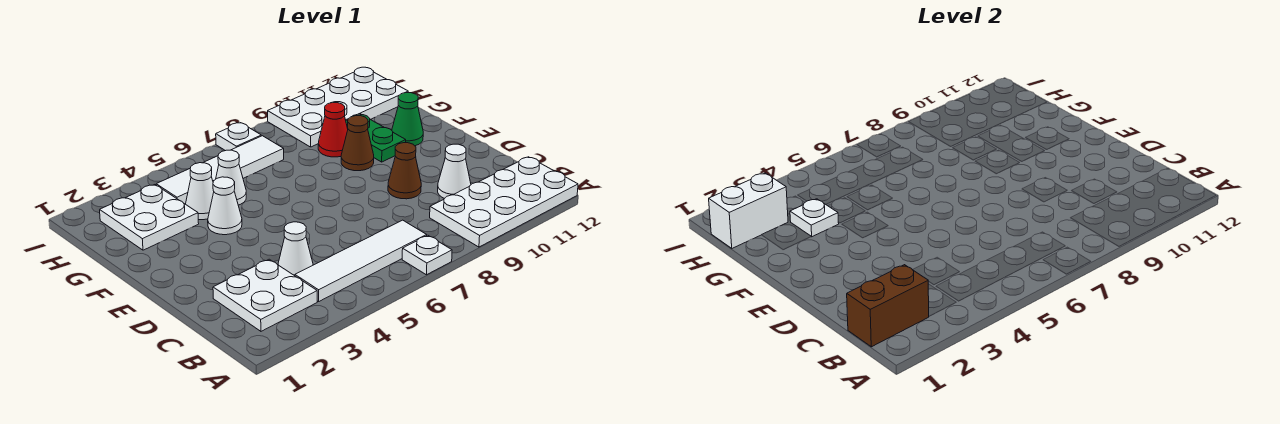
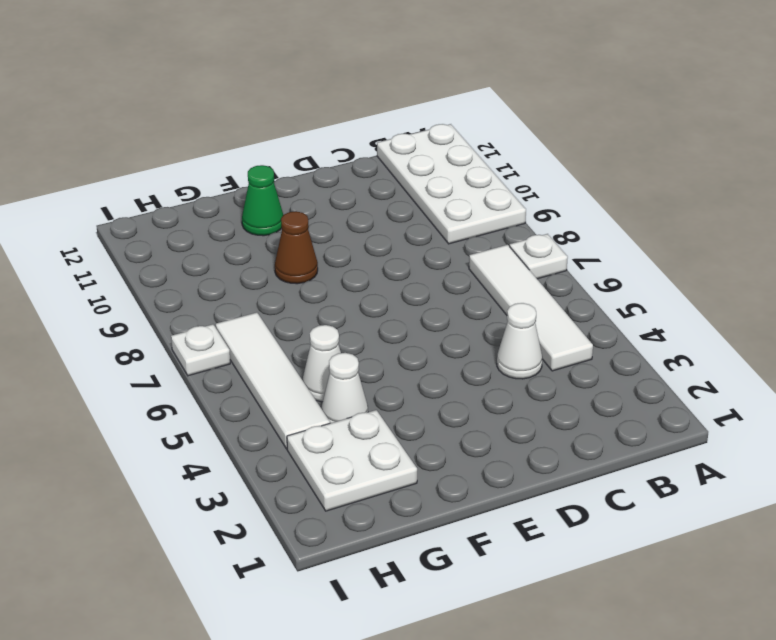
none -> white 2x2 plate [213,259,317,331]
none -> white 1x1 cone [438,144,471,198]
none -> brown 1x1 cone [388,143,421,199]

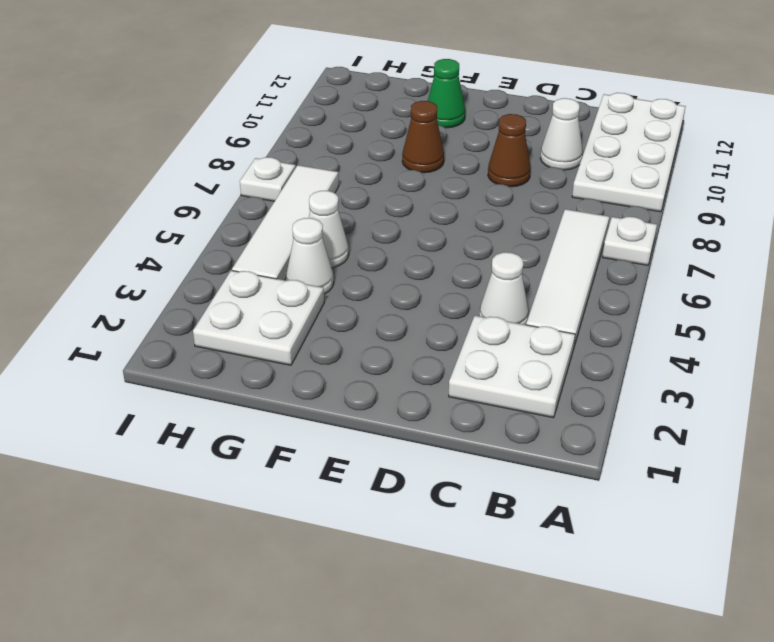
none -> white 1x1 cone [208,177,242,235]
none -> green 1x2 plate [346,114,406,162]
none -> red 1x1 cone [318,102,348,157]

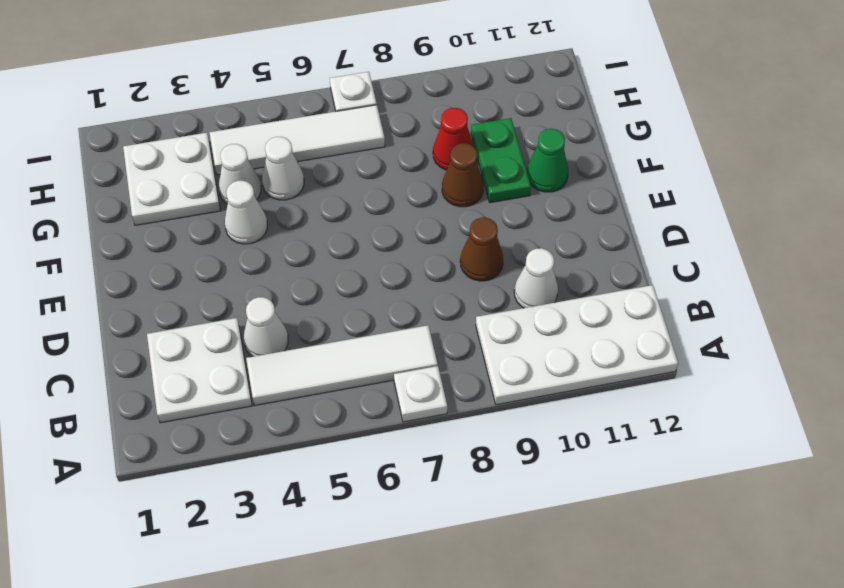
none -> white 2x4 plate [268,67,408,147]
none -> brown 1x2 brick [847,265,929,347]
none -> white 1x1 plate [790,199,839,237]

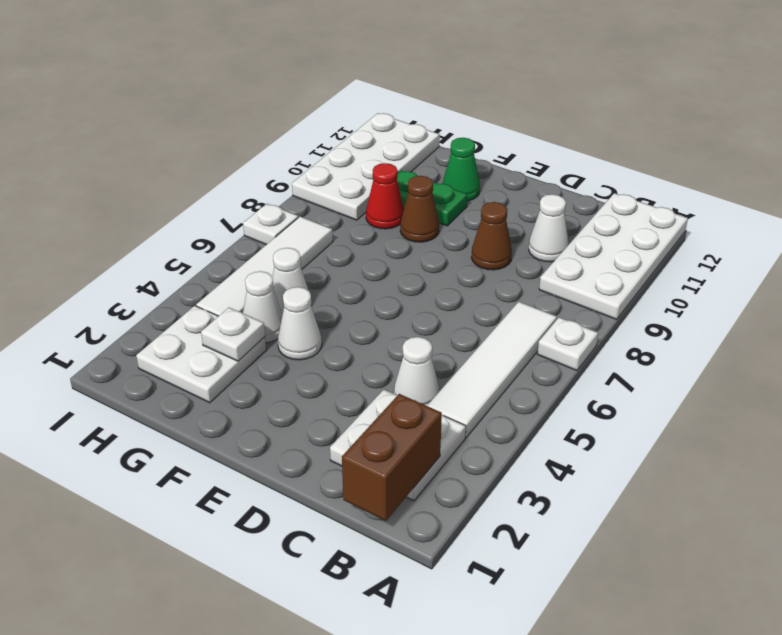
none -> white 1x2 brick [709,173,788,248]

